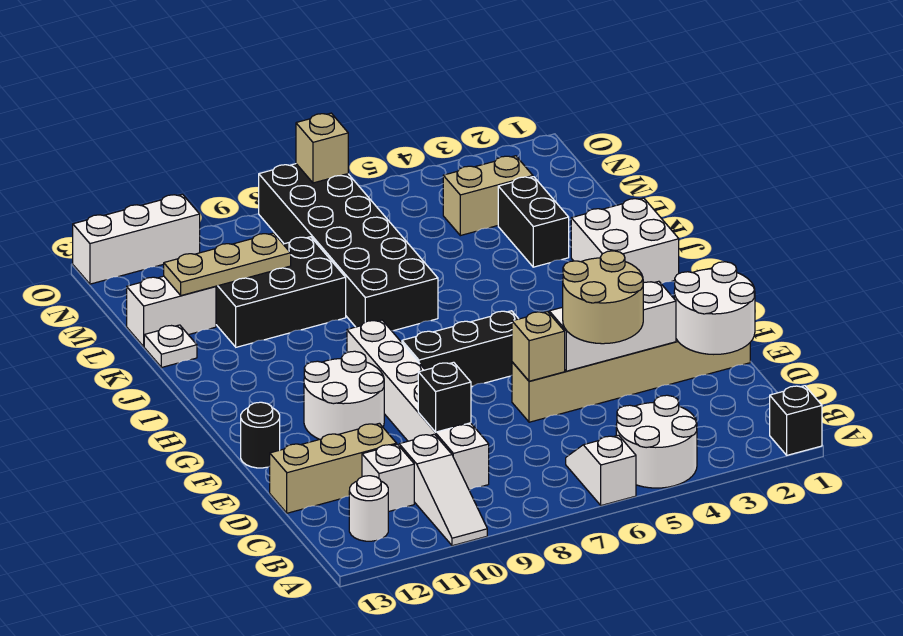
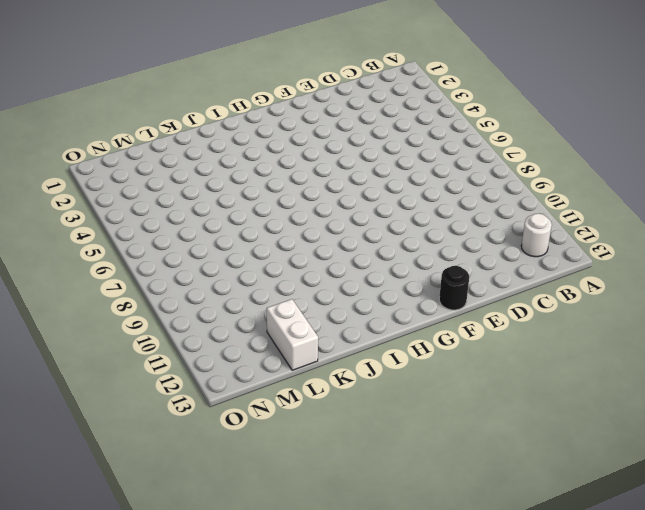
none -> black 1x1 brick [770,386,822,455]
none -> white 2x2 round brick [616,395,697,488]
none -> white 1x2 slope [566,435,636,506]

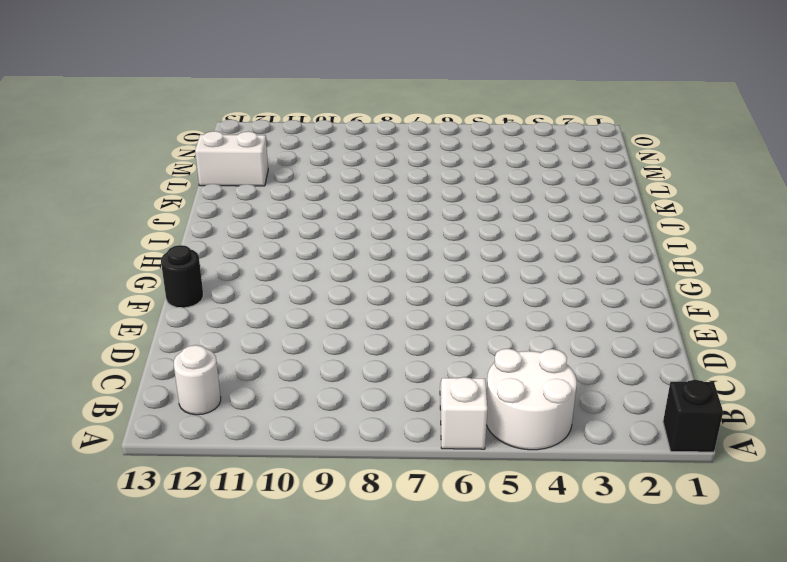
none -> white 1x3 slope [399,434,487,546]
none -> white 1x6 brick [347,320,489,490]
none -> white 1x1 brick [362,444,414,512]

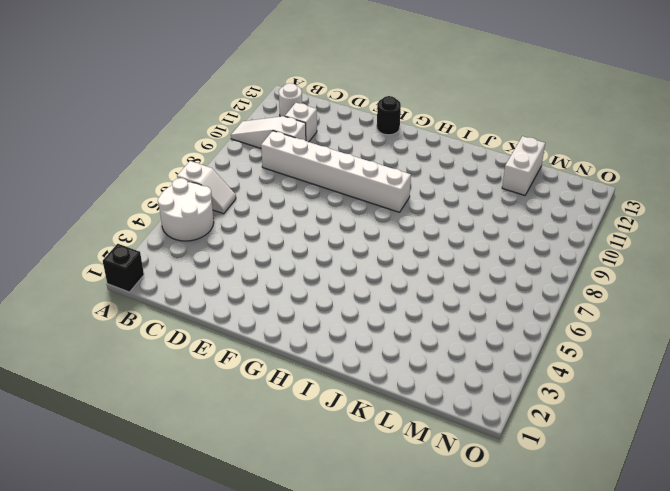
none -> tan 1x3 brick [270,423,397,513]
none -> tan 1x6 brick [512,339,750,422]
none -> white 2x2 round brick [304,351,384,439]

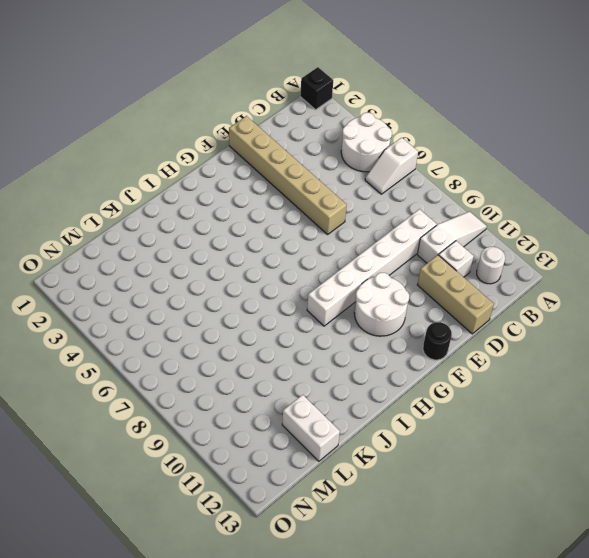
none -> black 1x3 brick [402,311,518,387]
none -> white 2x2 brick [571,198,679,284]
none -> black 2x6 brick [259,164,438,331]

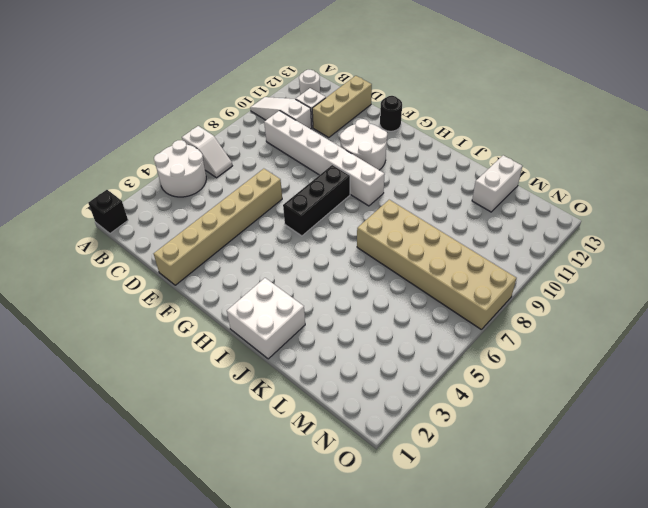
tan 2x6 brick [357,200,516,330] -> black 2x6 brick [259,164,438,331]
none -> black 1x2 brick [498,177,569,267]
none -> black 2x3 brick [216,237,346,347]
none -> white 1x1 plate [144,325,197,368]

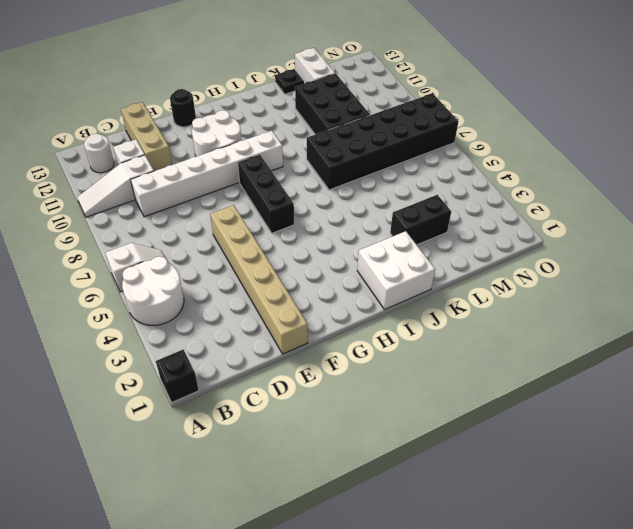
black 1x1 plate [275,69,304,94] -> white 1x1 plate [144,325,197,368]
none -> tan 1x2 brick [443,156,533,236]
none -> white 1x3 brick [73,194,200,284]
none -> white 2x2 round brick [674,262,755,354]

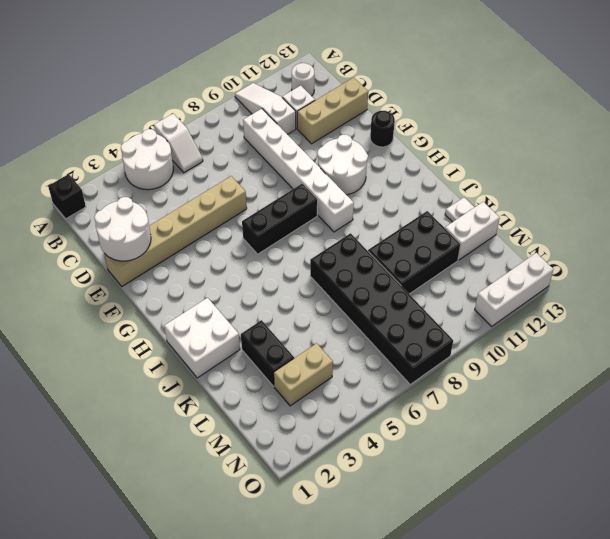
none -> black 1x1 brick [418,362,471,432]
none -> white 1x3 brick [549,281,676,371]
none -> tan 1x1 brick [512,311,565,381]

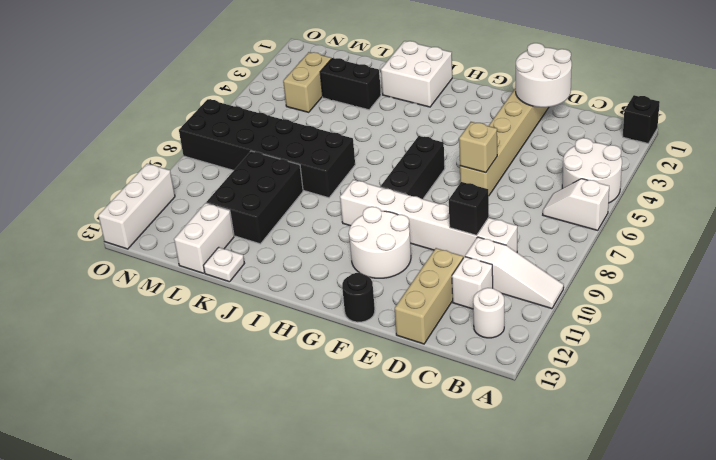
none -> white 1x3 brick [549,281,676,371]
none -> tan 1x3 plate [164,233,291,296]
none -> tan 1x1 brick [296,113,348,183]

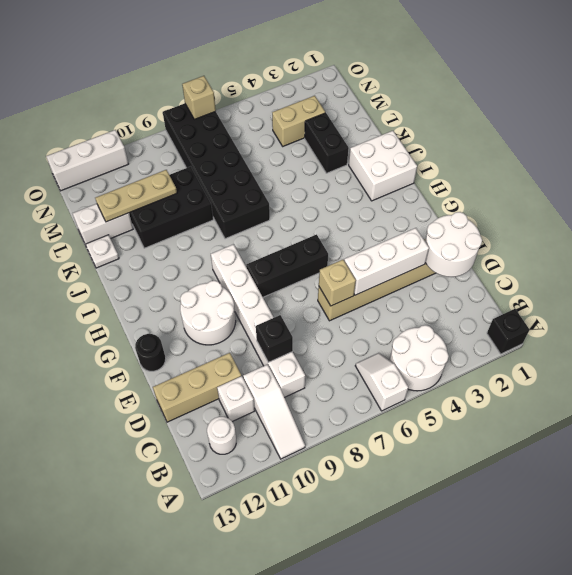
none -> tan 2x2 round brick [563,251,643,344]

